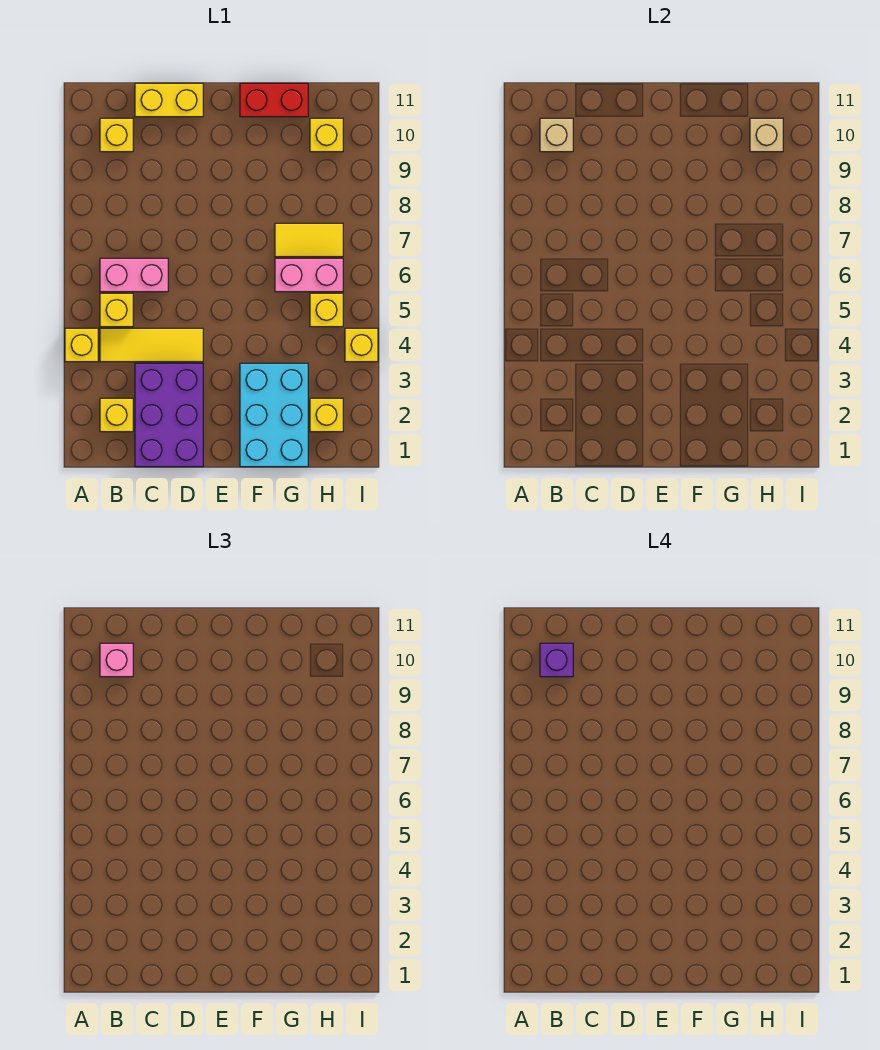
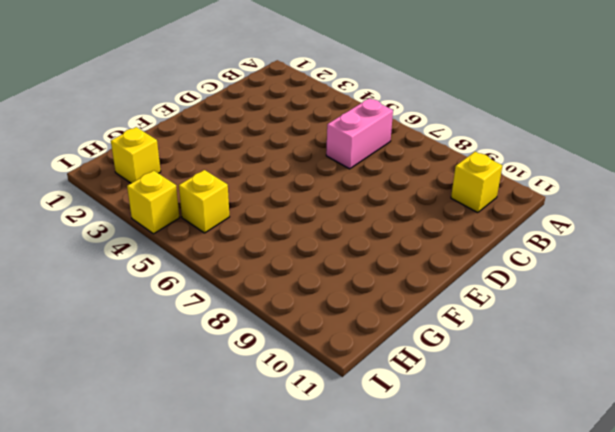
none -> yellow 1x1 brick [65,328,98,362]
none -> yellow 1x1 brick [100,398,133,432]
none -> yellow 1x3 tile [100,328,203,362]

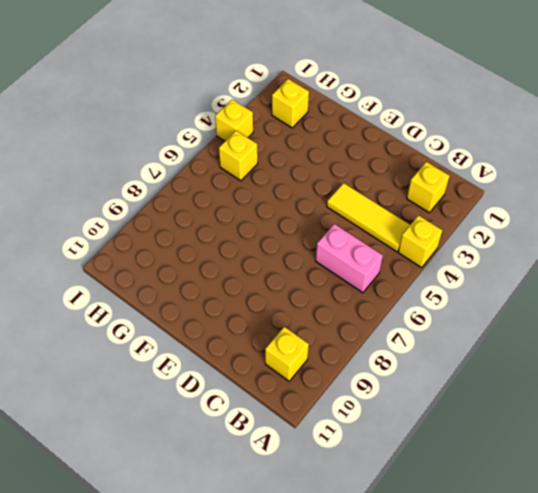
none -> yellow 1x1 brick [100,293,133,327]
none -> purple 2x3 brick [135,363,203,467]
none -> yellow 1x2 brick [135,83,203,117]

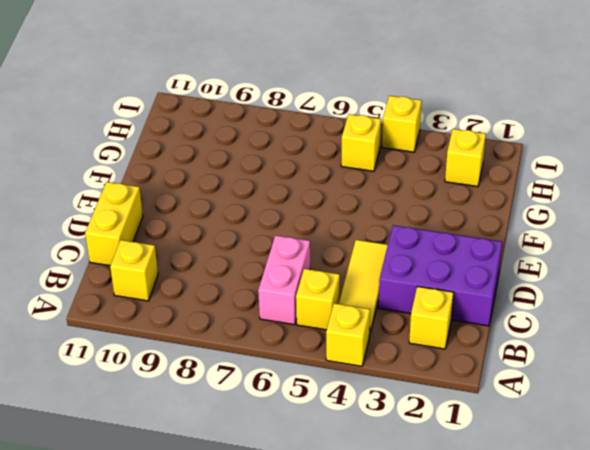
none -> cyan 2x3 brick [240,363,308,467]
none -> red 1x2 brick [240,83,308,117]
none -> pink 1x2 brick [275,258,343,292]

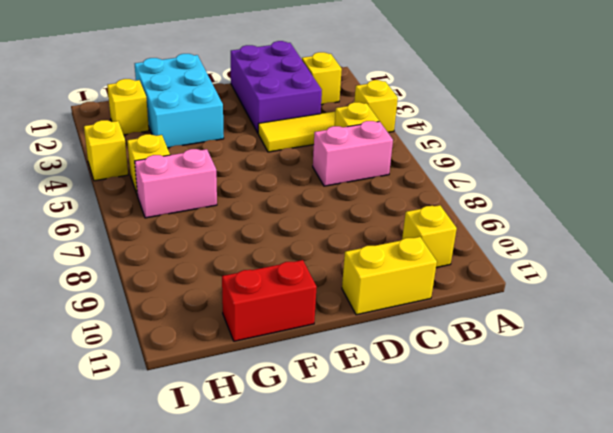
none -> yellow 1x2 tile [275,223,343,257]
none -> yellow 1x1 brick [310,118,343,152]
none -> tan 1x1 brick [540,118,573,152]

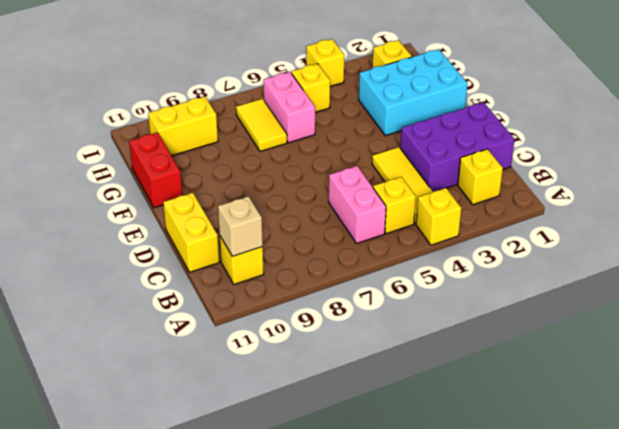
yellow 1x2 brick [148,97,218,156] -> yellow 1x1 brick [310,118,343,152]
none -> tan 1x1 brick [750,118,783,152]
none -> pink 1x1 brick [100,643,133,677]
none -> purple 1x1 brick [540,643,573,677]

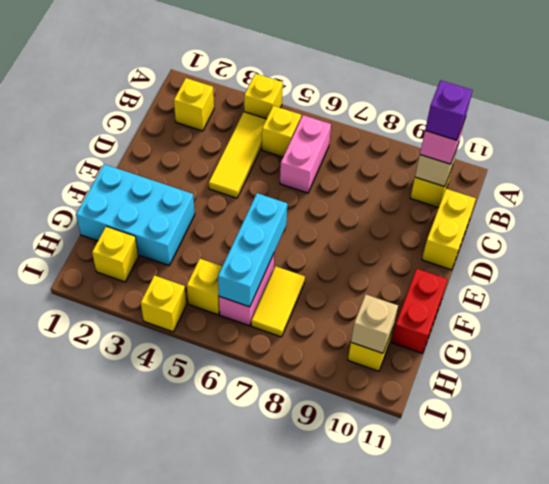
cyan 1x3 brick [218,193,287,307] -> none
none -> purple 2x3 brick [135,363,203,467]

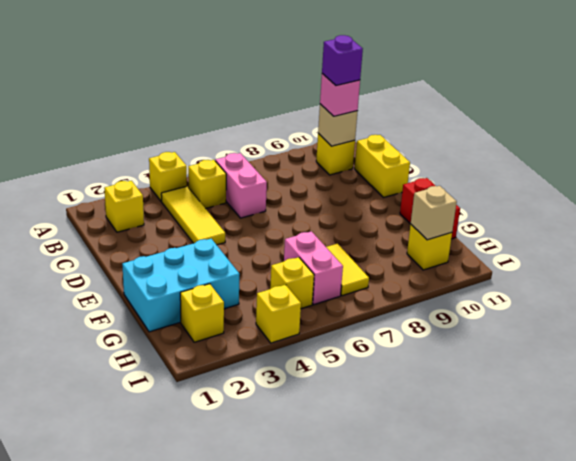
none -> purple 2x3 brick [135,363,203,467]

